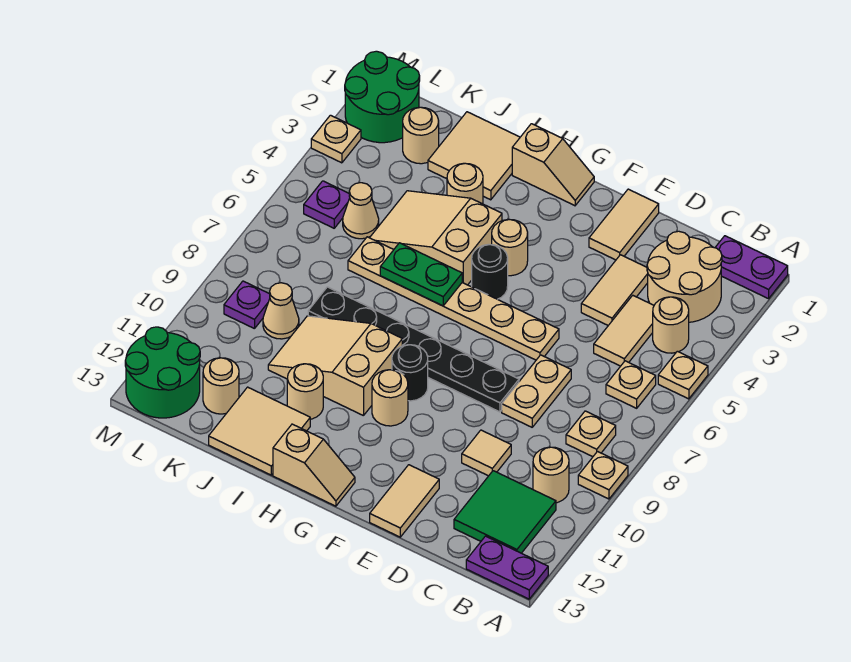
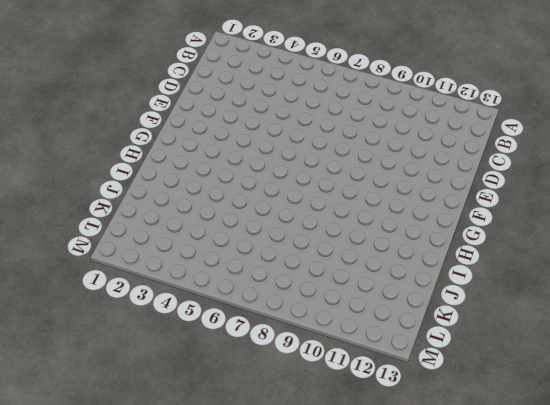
none -> purple 1x2 plate [715,236,788,299]
none -> tan 1x1 plate [658,351,708,399]
none -> tan 1x1 plate [578,452,628,499]
none -> purple 1x2 plate [466,536,548,599]

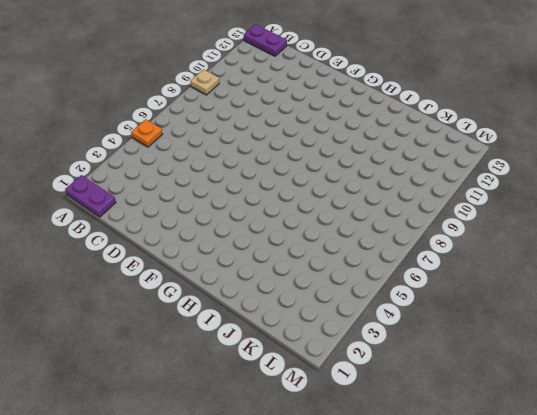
orange 1x1 plate [131,119,162,147] -> tan 1x1 plate [658,351,708,399]
none -> tan 2x2 round brick [647,231,722,322]
none -> tan 1x1 round brick [653,297,689,353]
none -> tan 1x1 plate [606,361,656,408]
none -> tan 1x1 plate [566,411,616,457]

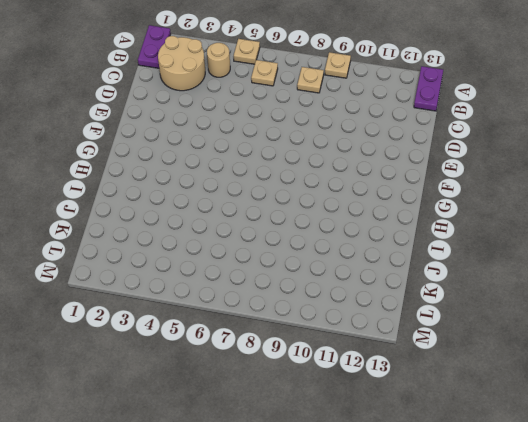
none -> tan 1x1 round brick [533,447,569,503]
none -> green 2x2 tile [454,471,556,553]
none -> tan 1x2 tile [594,295,654,366]
none -> tan 1x2 tile [581,255,648,325]

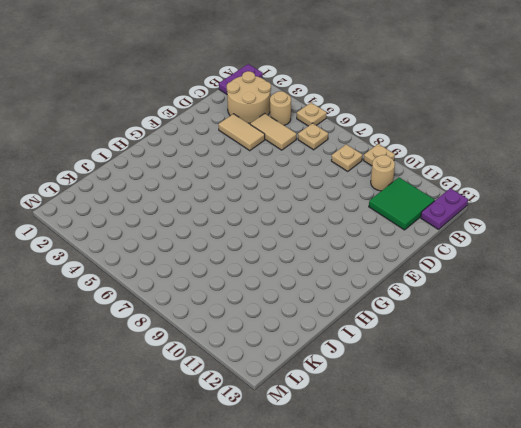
none -> tan 1x2 plate [502,355,571,427]
none -> tan 1x1 tile [462,430,511,476]
none -> tan 1x2 tile [589,189,659,260]
none -> tan 1x6 plate [348,237,559,360]

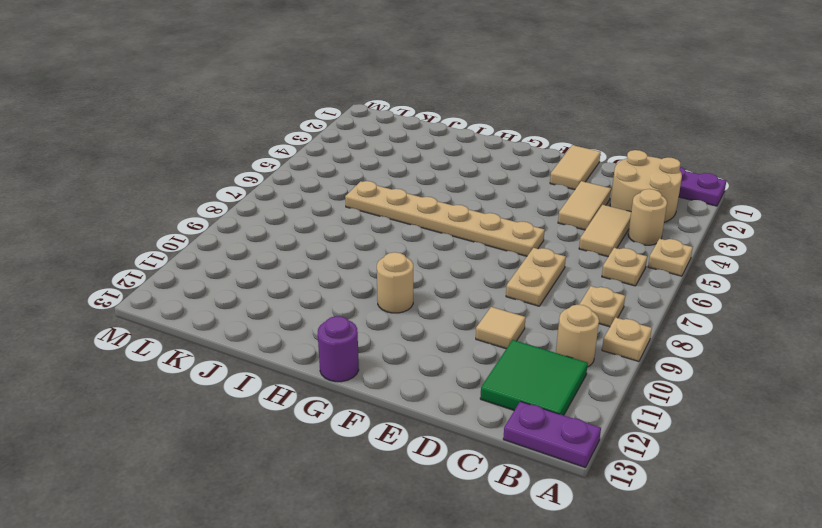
purple 1x1 round brick [318,316,359,382] -> tan 1x2 slope [273,424,355,506]
none -> black 1x6 plate [308,287,519,412]
none -> tan 1x2 tile [370,465,439,537]
none -> tan 1x2 slope [512,124,594,206]
none -> tan 1x1 round brick [492,219,528,276]

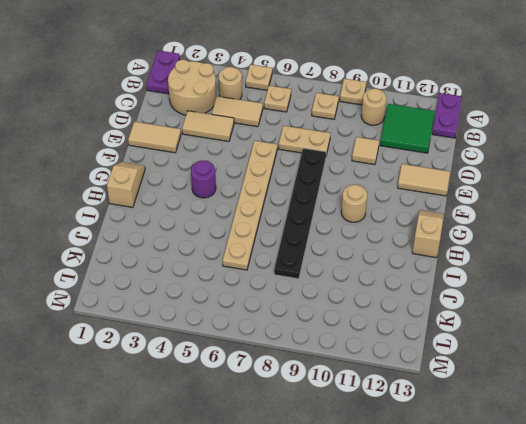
purple 1x1 round brick [191,160,216,198] -> tan 1x1 round brick [492,219,528,276]
none -> black 1x1 round brick [472,244,508,299]
none -> black 1x1 round brick [392,345,428,401]
none -> tan 2x3 slope [370,191,502,285]
none -> tan 2x3 slope [268,316,402,416]

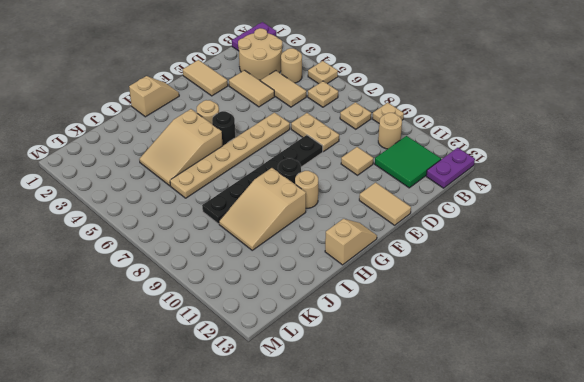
none -> tan 2x2 tile [428,112,520,200]
none -> tan 1x1 round brick [447,163,483,204]
none -> tan 1x1 round brick [287,364,323,419]
none -> tan 2x2 tile [209,387,310,475]

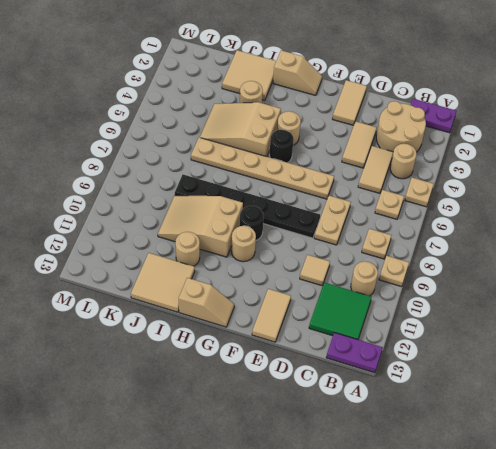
none -> tan 1x1 round brick [403,107,439,164]
none -> tan 1x1 cone [343,183,379,239]
none -> tan 1x1 cone [263,283,299,339]
none -> tan 1x1 round brick [203,358,239,414]

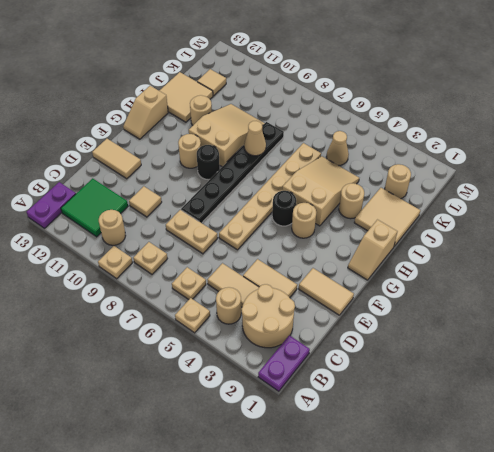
tan 1x1 cone [244,121,266,156] -> tan 1x1 cone moved to [263,283,299,339]
tan 1x1 tile [197,69,226,96] -> tan 1x1 round brick [203,358,239,414]
none -> green 2x2 round brick [345,51,420,143]
none -> purple 1x1 plate [304,181,350,228]
none -> purple 1x1 plate [224,281,270,329]
none -> green 2x2 round brick [125,327,200,418]

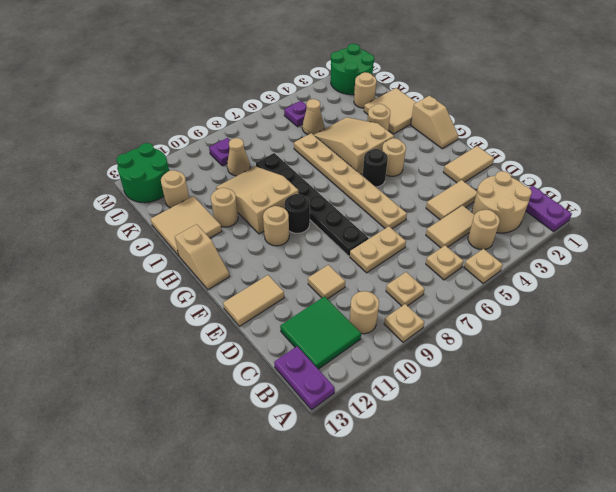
none -> tan 1x1 plate [311,115,361,163]
none -> green 1x2 plate [380,243,462,306]

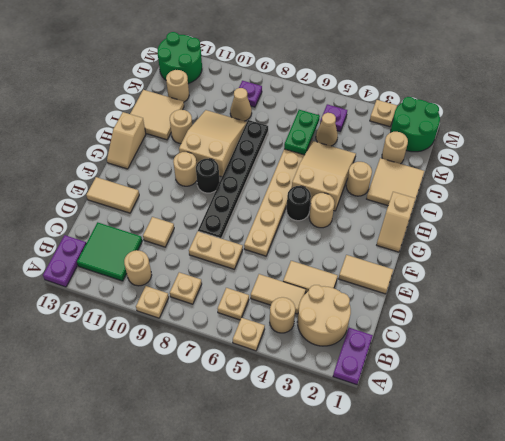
green 1x2 plate [284,110,320,155] -> green 1x2 plate moved to [380,243,462,306]

